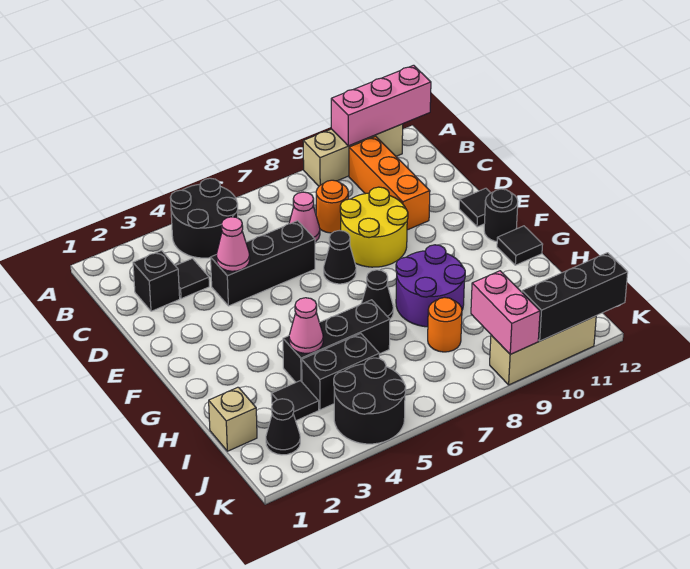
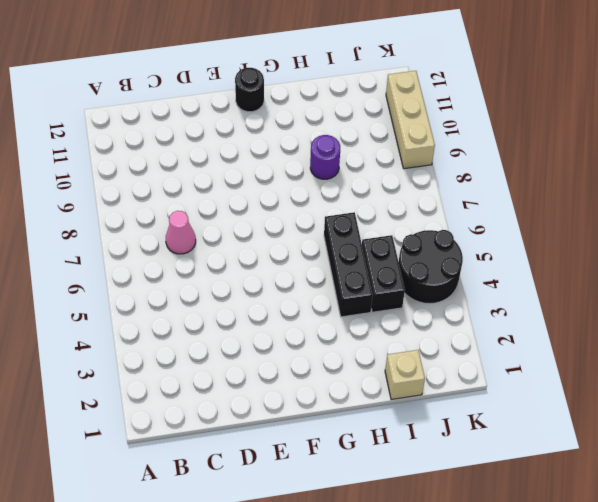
purple 1x1 round brick [310,135,340,179] -> purple 2x2 round brick [396,245,465,327]
none -> black 2x2 round brick [170,178,238,258]
none -> tan 1x3 brick [303,124,403,186]
none -> orange 1x3 brick [349,136,430,230]

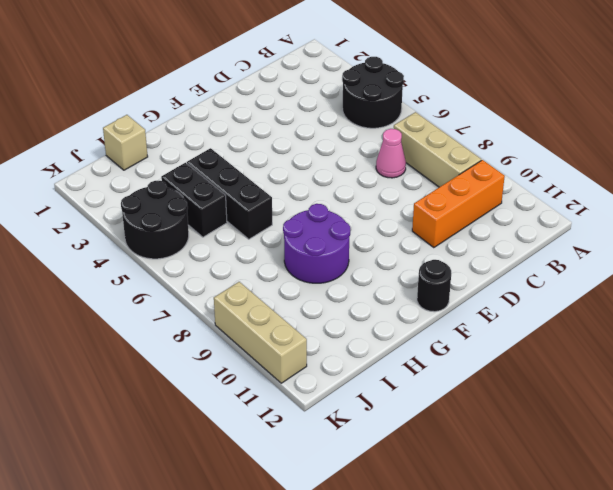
tan 1x3 brick [394,112,481,187] -> tan 1x3 brick moved to [303,124,403,186]
none -> black 1x1 brick [133,251,180,311]
none -> black 1x1 tile [175,259,209,299]
none -> orange 1x1 round brick [316,180,348,233]

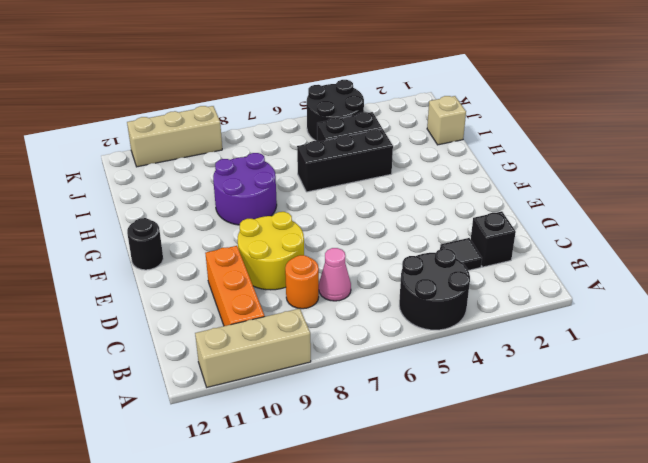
none -> black 1x3 brick [211,221,315,306]
none -> black 1x1 cone [324,230,356,284]
none -> black 1x1 tile [459,188,490,227]

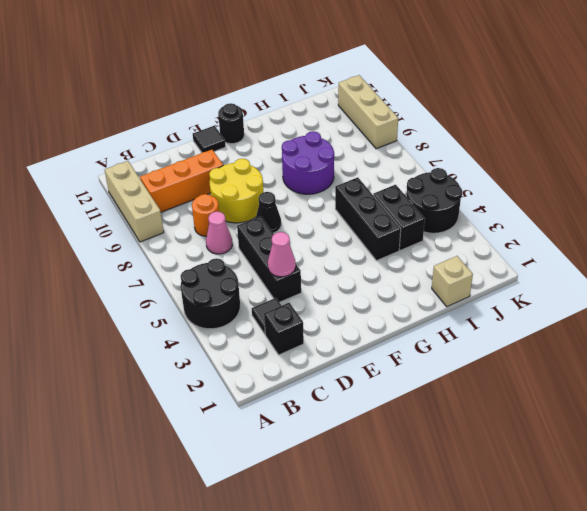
none -> black 1x1 cone [361,270,393,319]
none -> black 1x1 tile [497,226,543,265]
none -> black 1x1 tile [271,381,319,421]

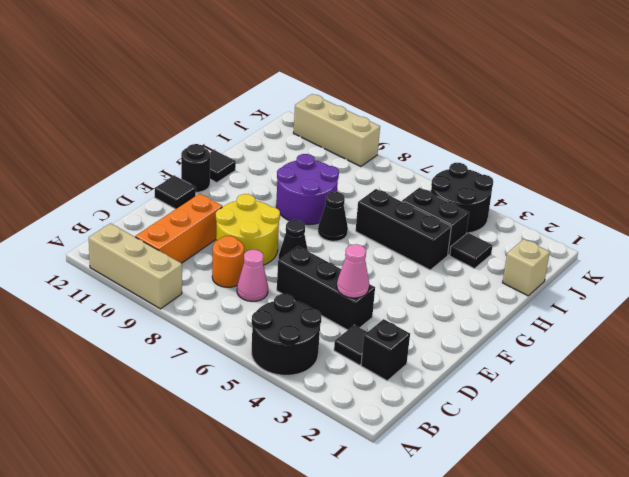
none -> orange 1x1 round brick [428,297,462,352]
none -> black 1x1 cone [266,399,300,455]
none -> pink 1x3 brick [331,65,431,146]

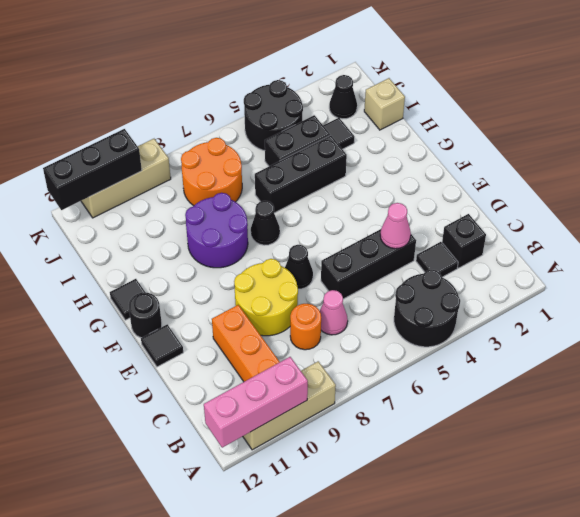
orange 2x2 round brick [181,138,242,206] -> orange 1x1 round brick [428,297,462,352]
none -> pink 1x1 cone [289,298,323,353]
none -> pink 1x2 brick [471,271,540,354]

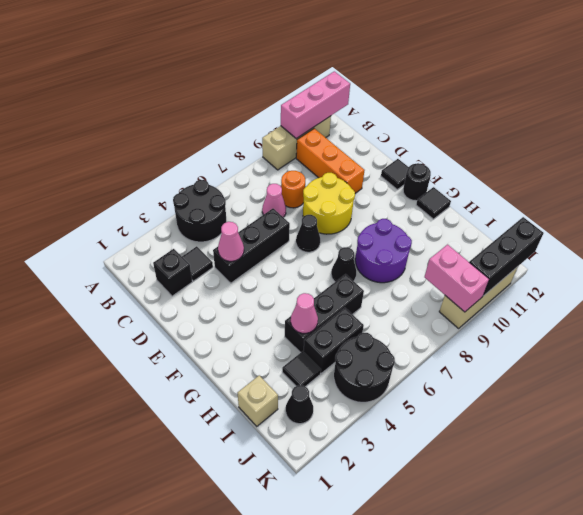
none -> orange 1x1 round brick [428,297,462,352]

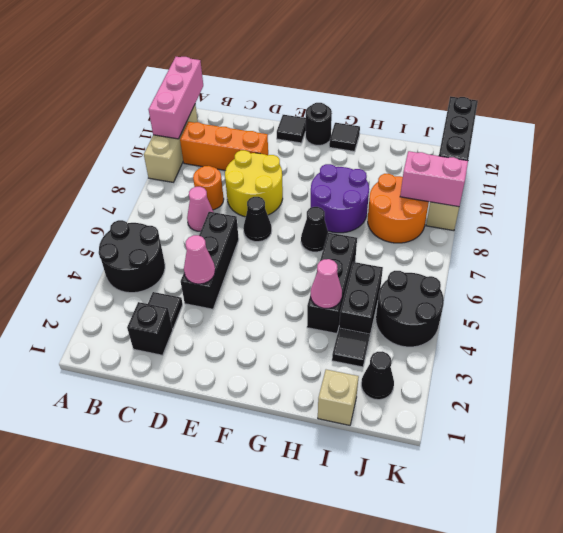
orange 2x2 round brick [368,174,429,243] -> orange 1x1 round brick [428,297,462,352]

